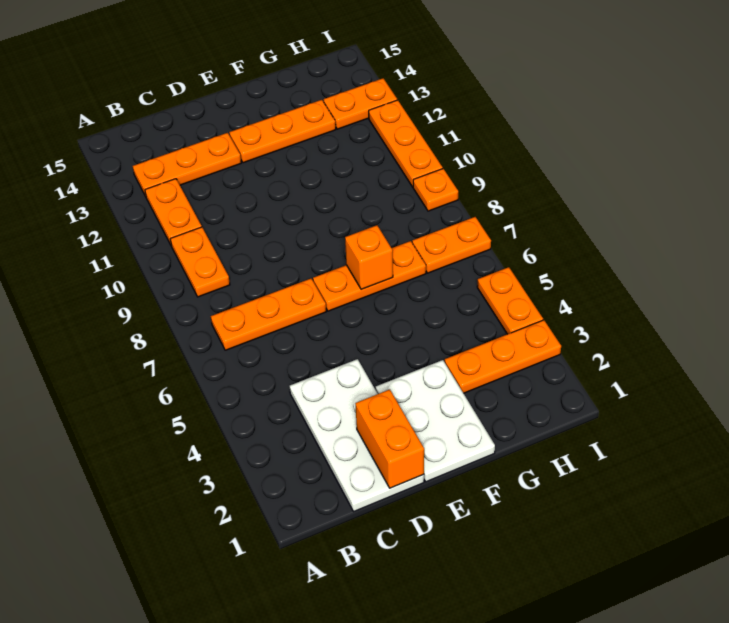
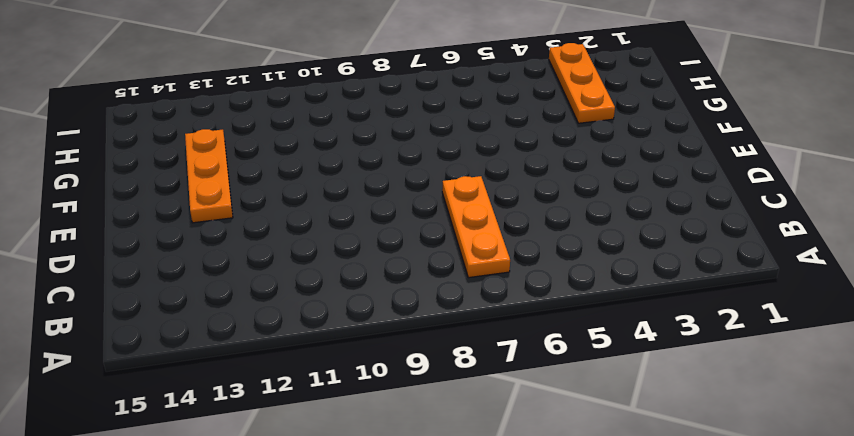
none -> orange 1x2 plate [170,227,230,297]
none -> orange 1x2 plate [145,179,202,245]
none -> orange 1x3 plate [133,133,241,196]

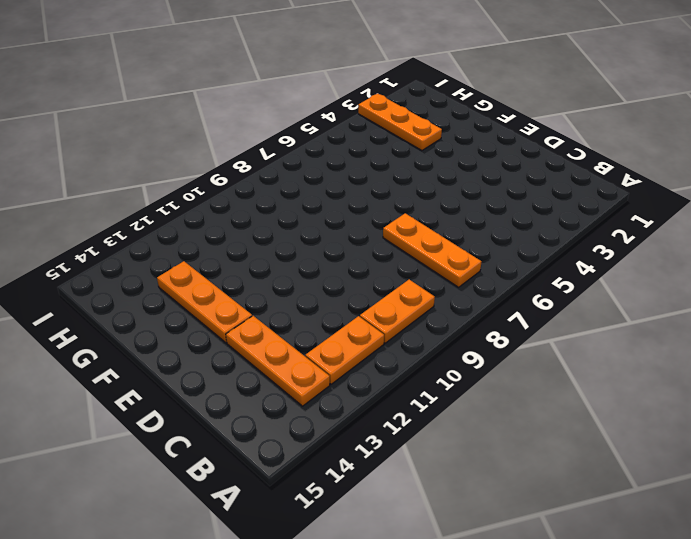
none -> white 2x4 plate [290,359,424,511]
none -> white 2x3 plate [376,360,495,482]
none -> orange 1x3 plate [313,241,426,311]

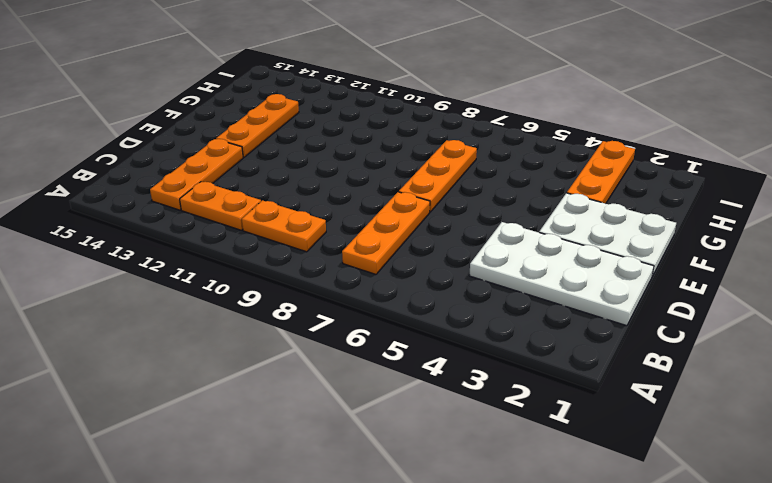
none -> orange 1x2 plate [412,217,491,273]
none -> orange 1x2 plate [324,78,397,129]
none -> orange 1x2 plate [477,267,543,334]

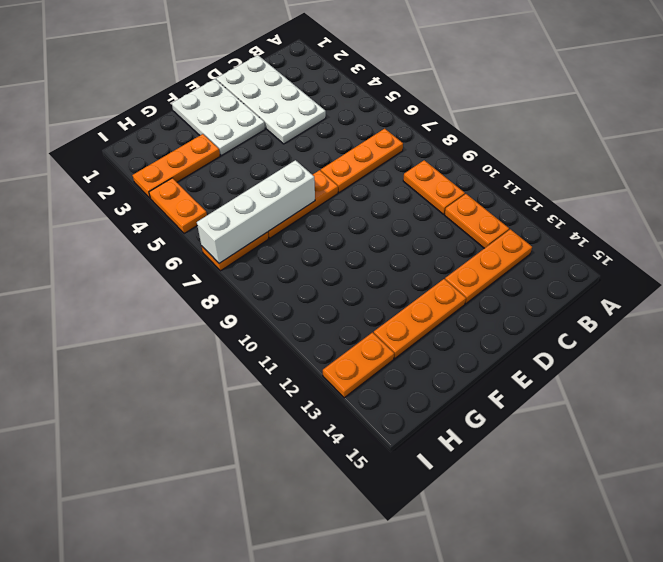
white 1x4 brick [197,160,315,263] -> orange 1x1 brick [345,225,393,290]
none -> orange 1x1 plate [413,169,458,211]
none -> orange 1x3 plate [369,100,443,187]
none -> orange 1x2 brick [356,389,424,488]

